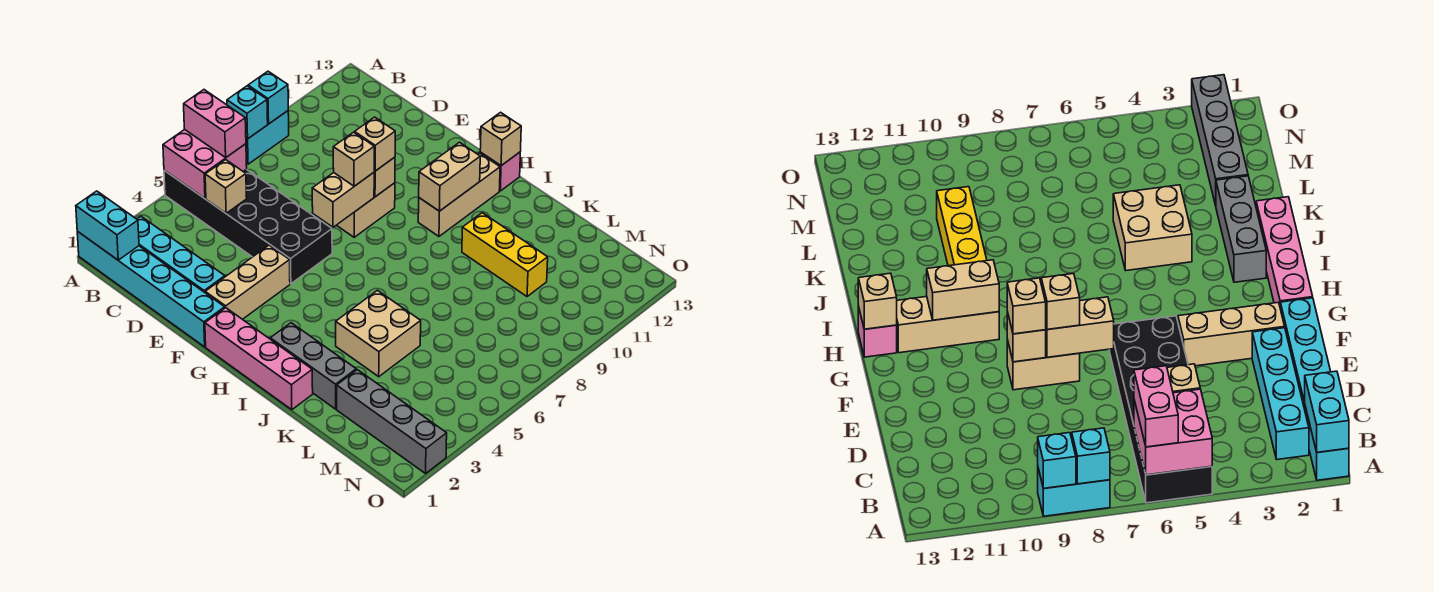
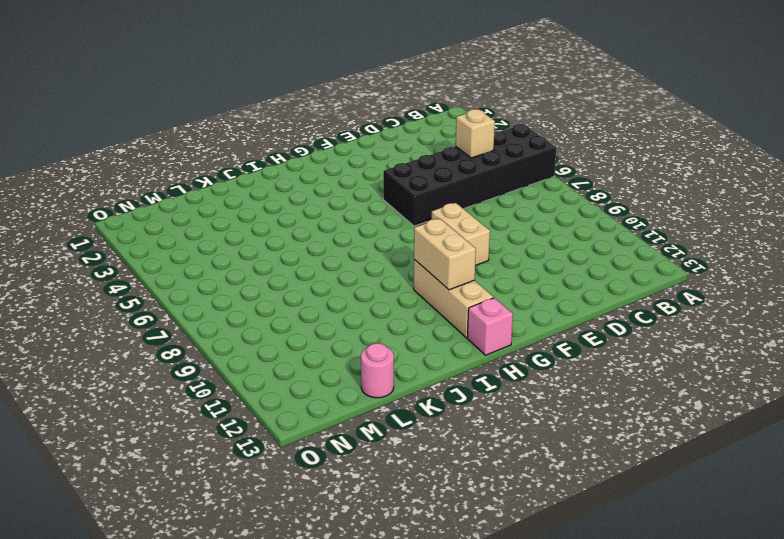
pink 1x1 round brick [361,343,394,398] -> none
none -> cyan 1x6 brick [77,231,225,347]
none -> cyan 1x2 brick [246,111,289,164]
none -> cyan 1x4 brick [137,216,225,292]

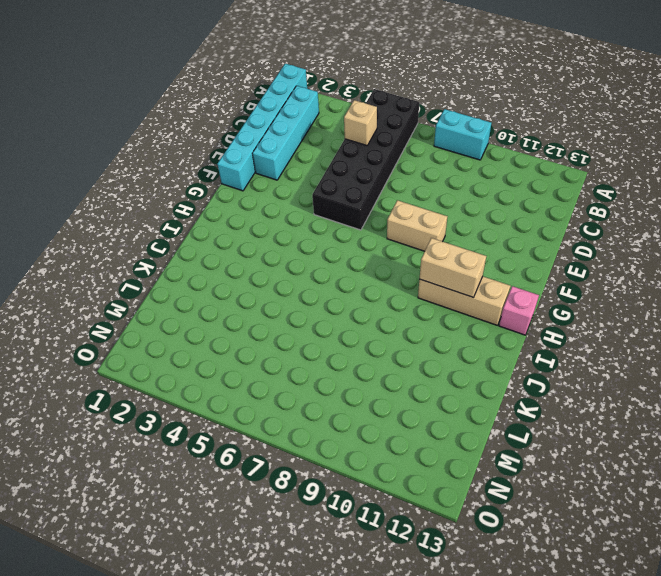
none -> tan 1x3 brick [205,246,290,319]
none -> pink 1x4 brick [205,308,313,410]
none -> grey 1x3 brick [270,323,356,409]

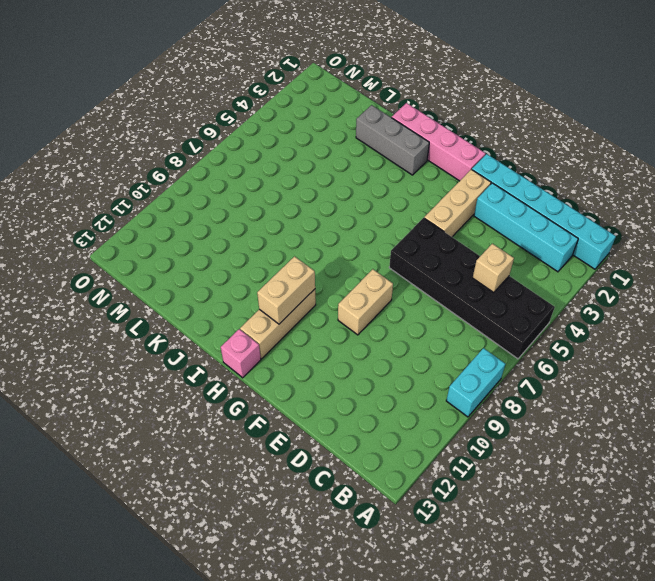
none -> tan 2x2 brick [336,290,421,377]
none -> yellow 1x3 brick [462,213,548,297]
none -> grey 1x4 brick [337,370,447,473]

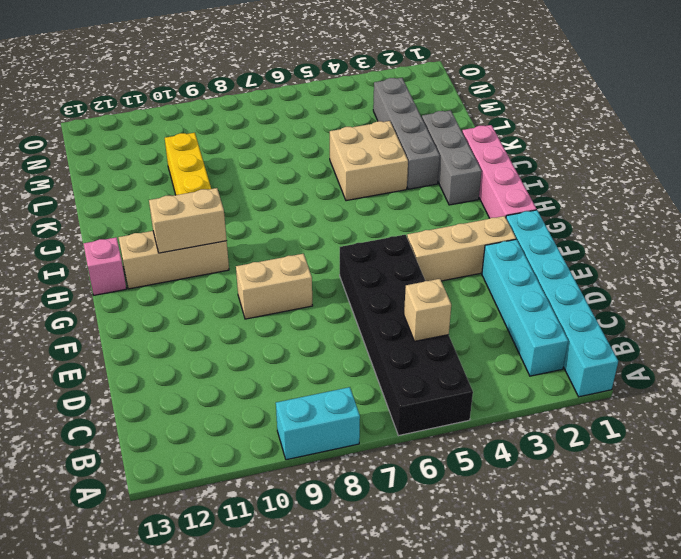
grey 1x4 brick [373,78,440,189] -> grey 1x4 brick moved to [337,370,447,473]
none -> cyan 1x2 brick [76,191,139,260]
none -> pink 2x2 brick [163,130,247,198]
none -> cyan 1x1 brick [227,86,268,139]

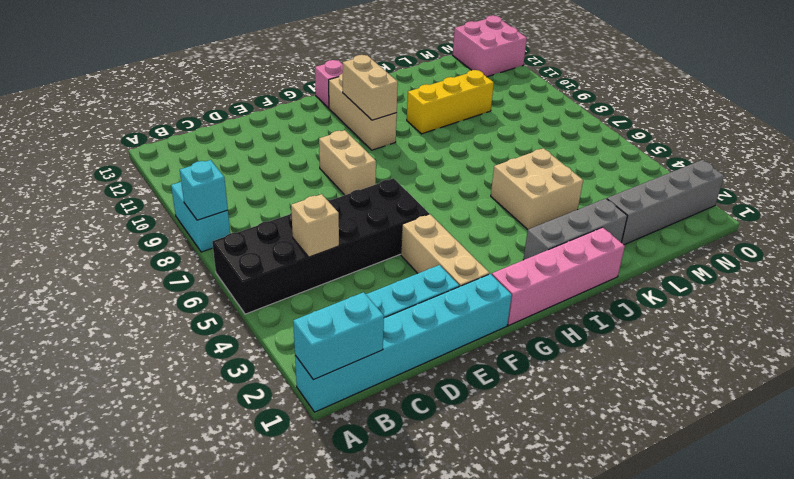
pink 2x2 brick [453,15,527,77] -> pink 2x2 brick moved to [163,130,247,198]
none -> cyan 1x1 brick [248,71,288,124]
none -> tan 1x2 brick [312,173,374,227]
none -> tan 1x1 brick [374,157,395,197]

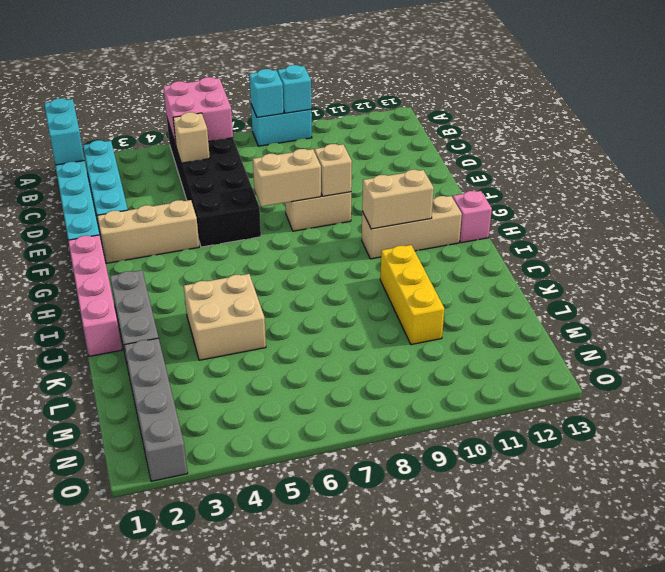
none -> tan 1x1 brick [480,112,521,166]
none -> pink 1x2 brick [184,90,246,157]
none -> tan 1x1 brick [333,132,374,186]

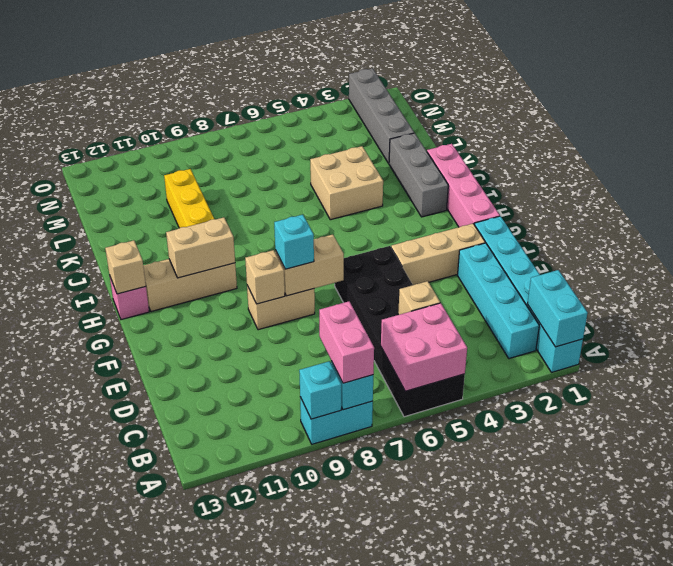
pink 1x2 brick [319,301,374,383] -> pink 1x2 brick moved to [184,90,246,157]
cyan 1x1 brick [274,215,314,269] -> tan 1x1 brick [333,132,374,186]
none -> tan 1x1 brick [355,117,395,171]

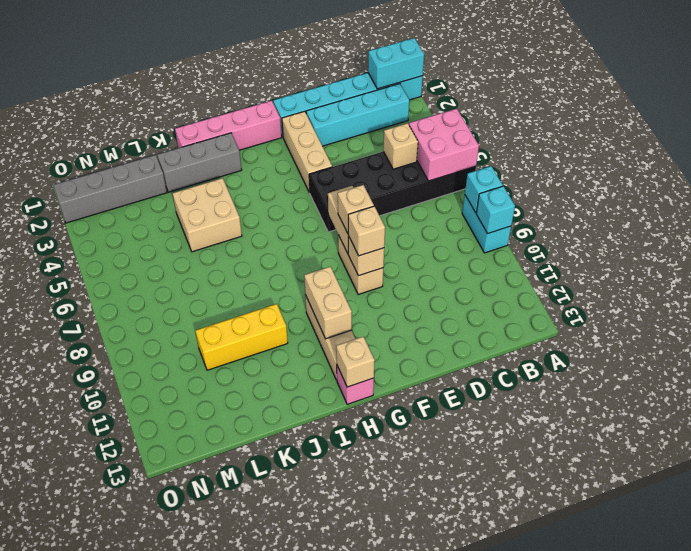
none -> pink 1x2 brick [184,90,246,157]

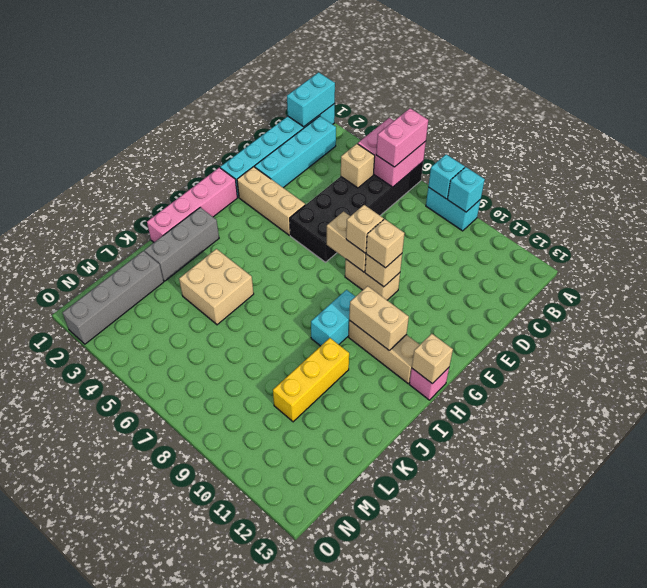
cyan 1x2 brick [311,290,356,346] -> none

